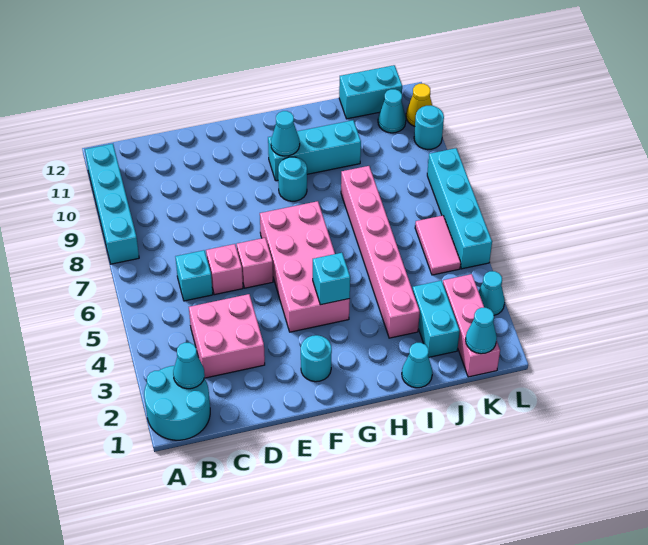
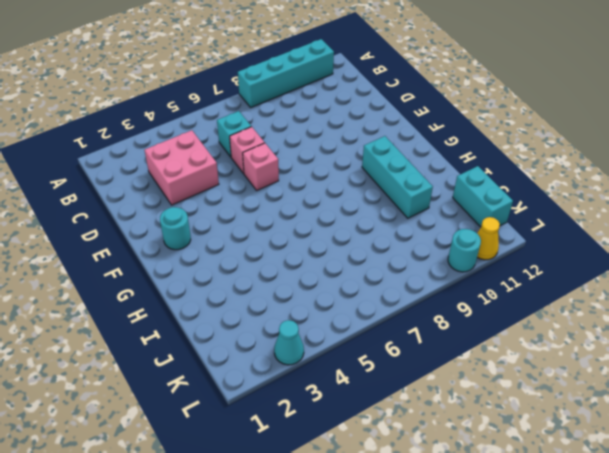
none -> cyan 2x2 round brick [144,366,210,440]
none -> pink 2x4 brick [260,201,350,332]
none -> cyan 1x1 round brick [278,157,307,201]

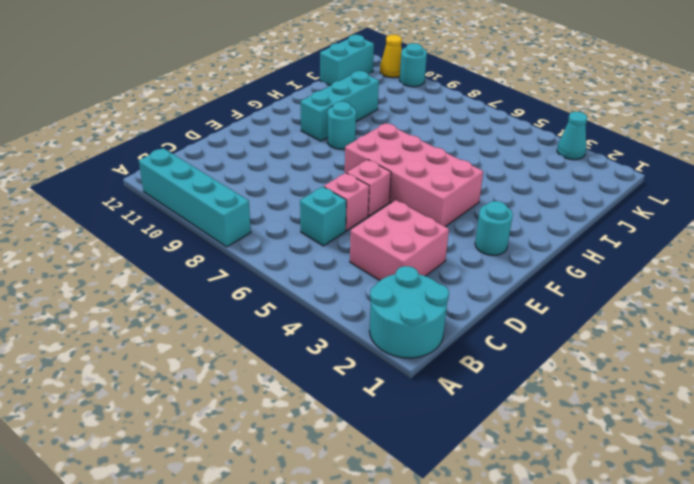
none -> cyan 1x1 cone [402,343,432,388]
none -> pink 1x6 brick [341,166,420,338]
none -> cyan 1x2 brick [413,281,460,357]

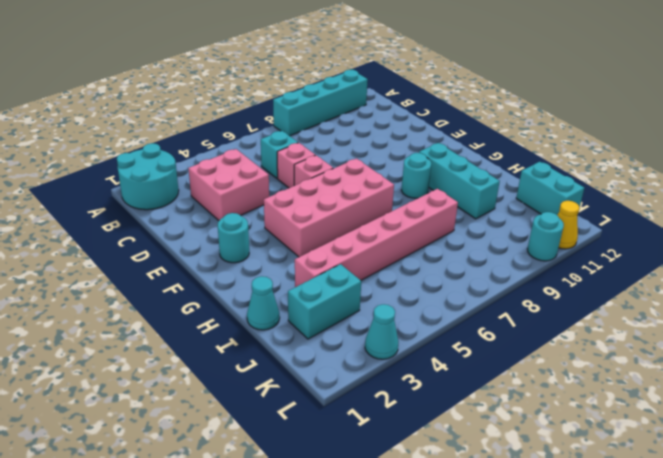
none -> pink 1x3 brick [443,274,500,377]
none -> pink 1x2 tile [415,216,461,275]
none -> cyan 1x1 cone [378,89,406,133]

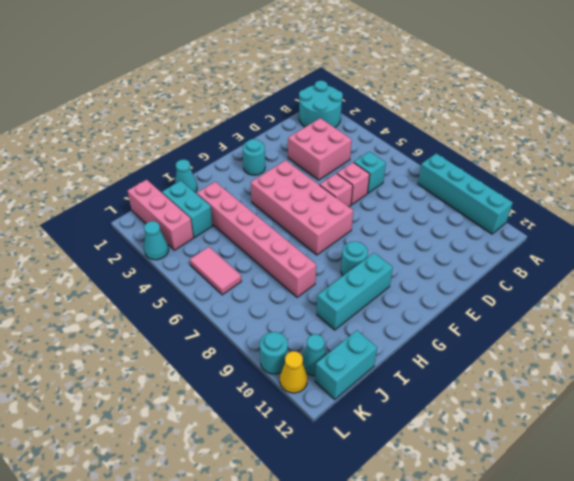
none -> cyan 1x4 brick [427,148,492,269]
none -> cyan 1x1 cone [173,343,205,389]
none -> cyan 1x1 brick [313,253,350,305]

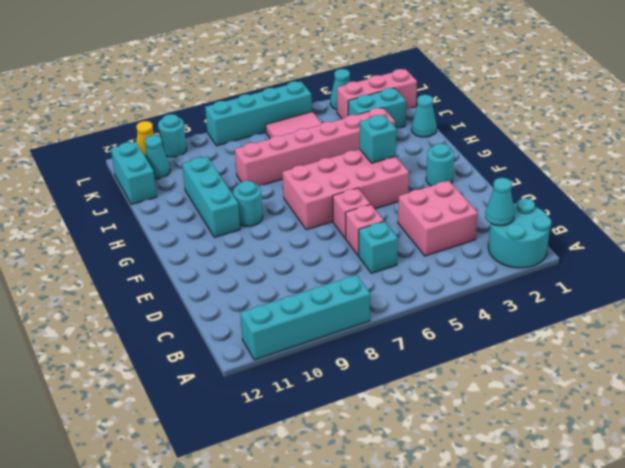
none -> cyan 1x1 cone [271,111,300,156]
none -> cyan 1x1 cone [466,308,497,354]

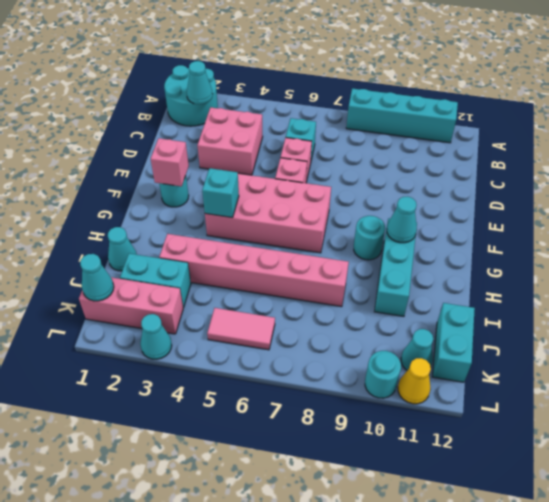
pink 1x1 brick [151,138,189,186] -> none
none -> cyan 1x4 brick [427,148,492,269]

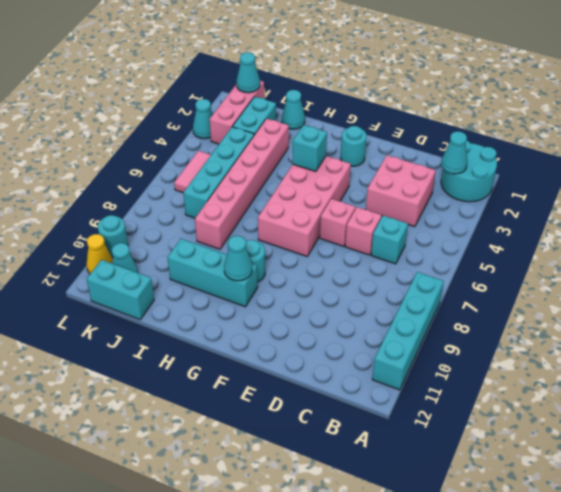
cyan 1x4 brick [183,127,254,218] -> cyan 1x4 brick moved to [427,148,492,269]

